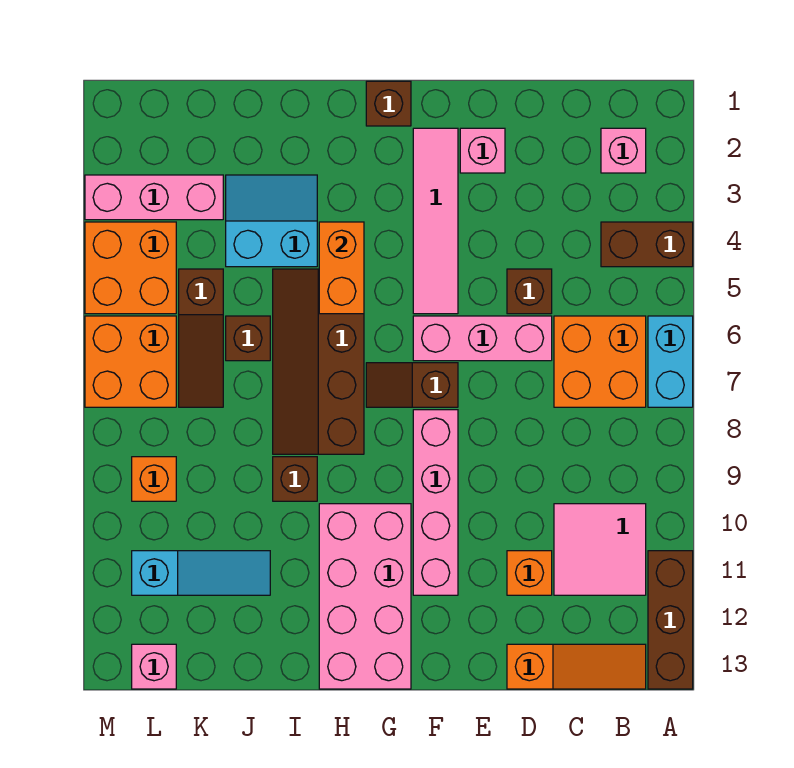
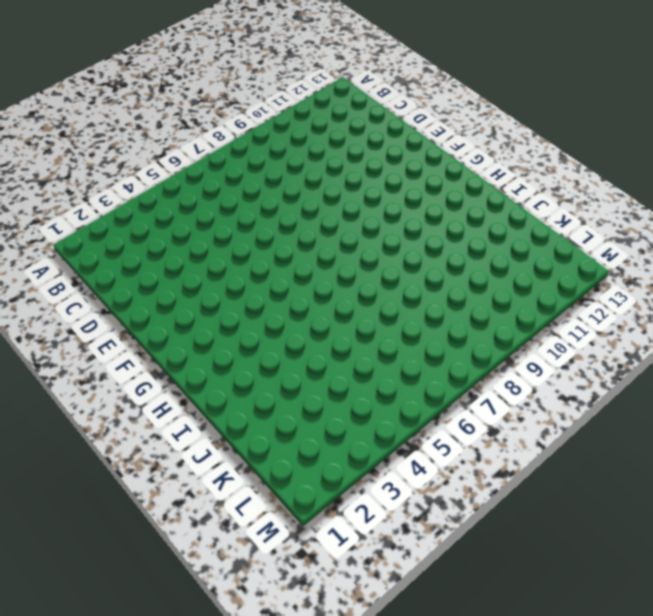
none -> brown 1x2 brick [601,222,693,267]
none -> cyan 1x2 brick [648,316,693,407]
none -> brown 1x3 brick [648,551,693,689]

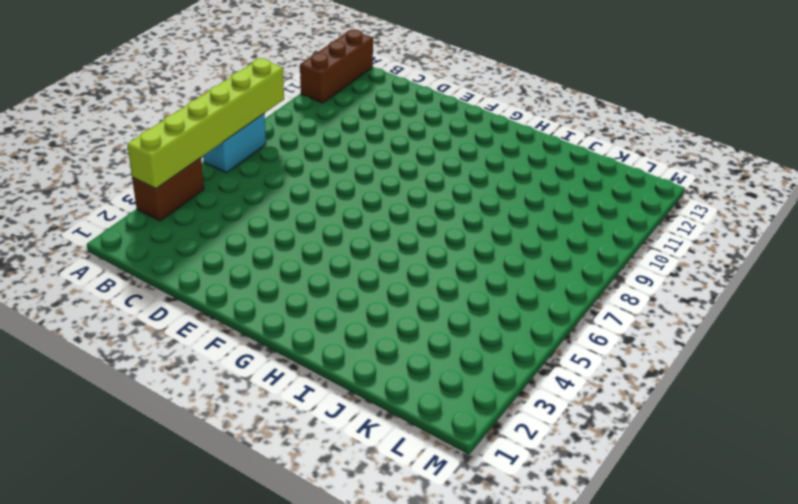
brown 1x2 brick [132,158,204,221] -> brown 1x2 brick turned to [601,222,693,267]
lime 1x6 brick [127,58,284,189] -> none
none -> pink 1x1 brick [601,128,646,173]
none -> orange 2x2 brick [554,316,646,407]
none -> pink 2x2 tile [554,504,646,595]

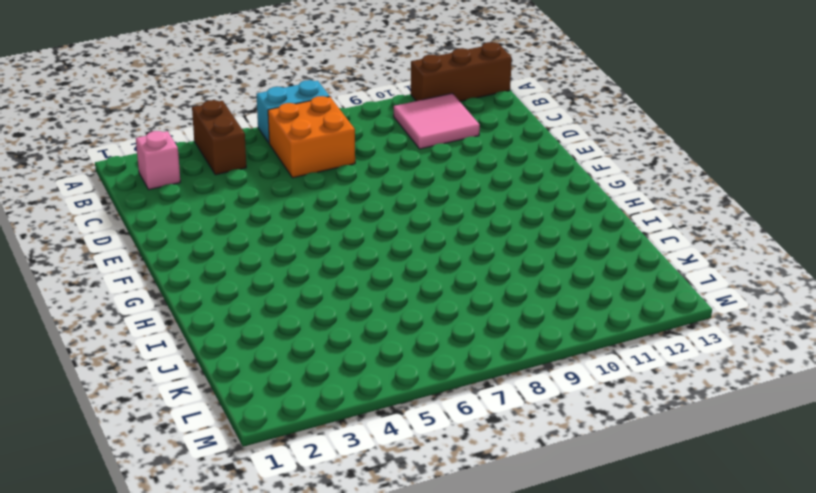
none -> orange 1x3 slope [507,644,646,689]
none -> brown 1x1 brick [507,269,552,314]
none -> pink 1x3 brick [413,316,552,361]

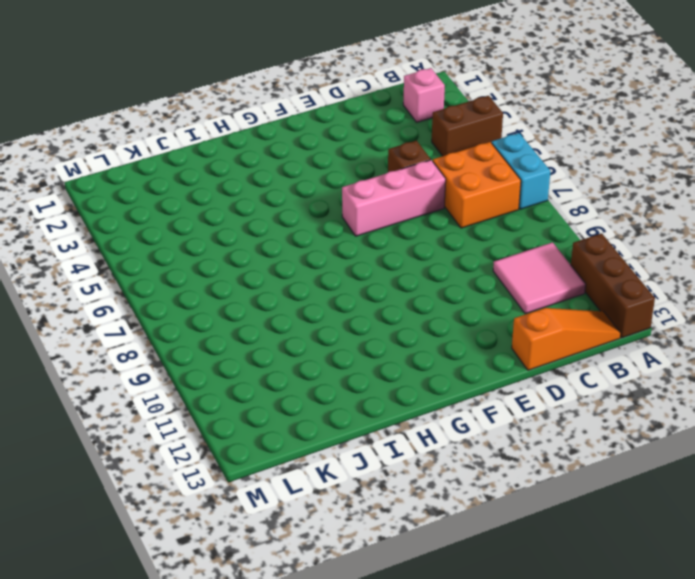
none -> orange 1x1 brick [507,551,552,595]
none -> pink 1x1 brick [460,128,505,173]
none -> pink 1x4 tile [413,128,458,314]

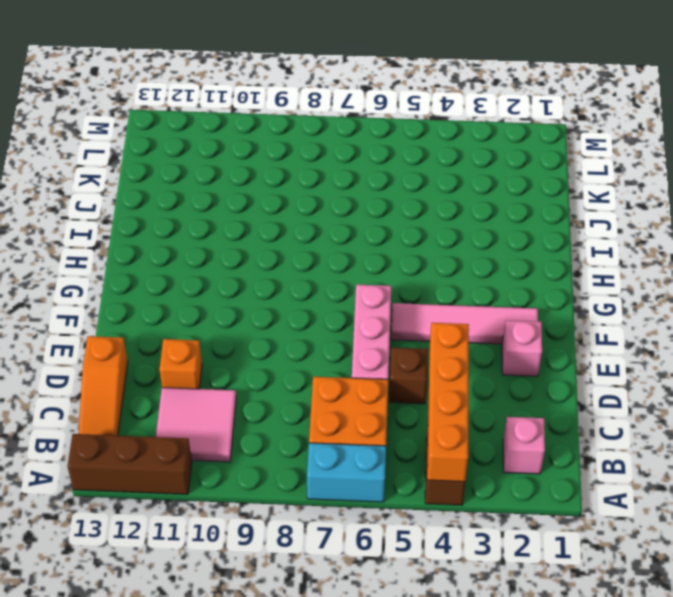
orange 1x4 brick [427,323,469,482] -> none
none -> brown 1x2 slope [366,363,458,407]
none -> pink 1x4 brick [413,410,458,595]
none -> brown 1x1 brick [366,81,411,126]

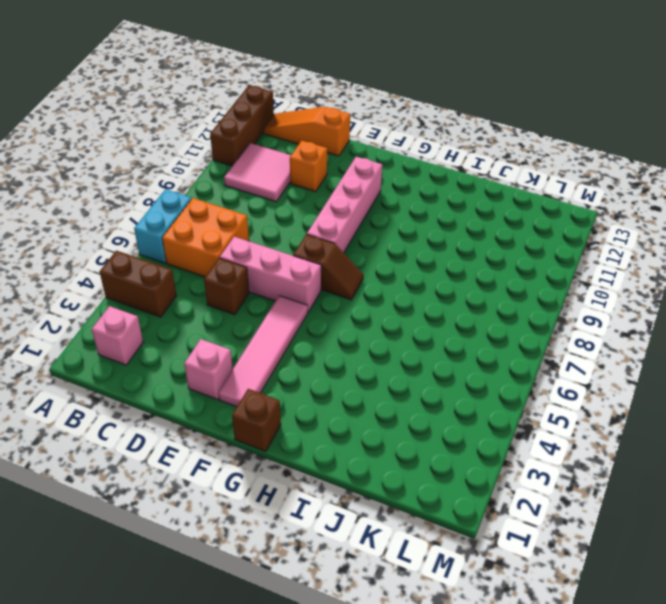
none -> pink 2x4 brick [319,504,411,689]
none -> brown 2x4 slope [273,269,364,454]
none -> cyan 2x2 slope [226,175,317,267]

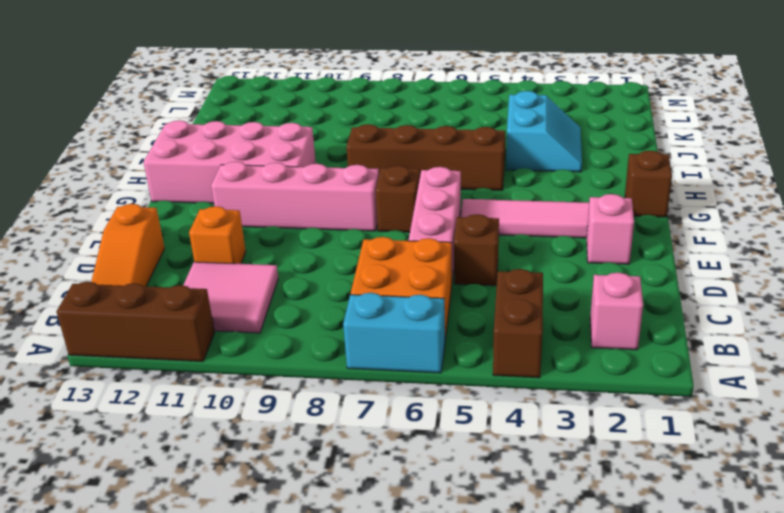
none -> brown 1x1 brick [273,457,317,501]
none -> brown 1x1 brick [226,316,270,361]
none -> cyan 1x3 slope [132,551,270,595]

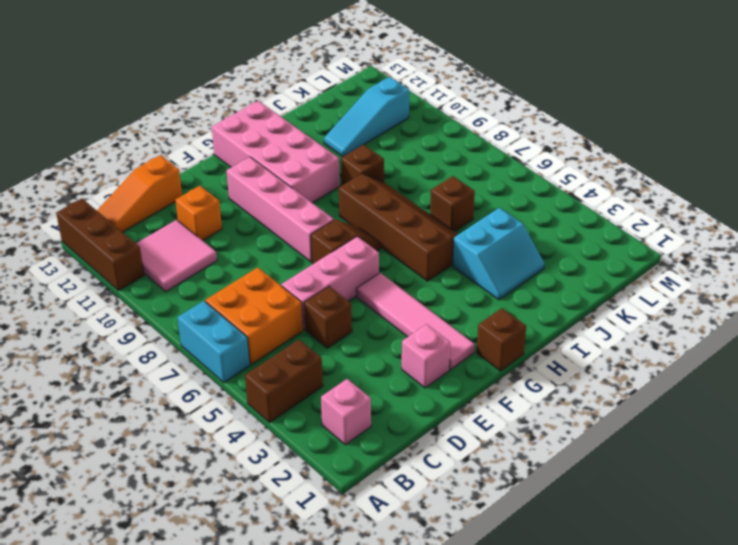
none -> pink 1x3 brick [85,175,223,220]
none -> brown 1x3 slope [179,269,223,407]
none -> orange 2x2 brick [85,222,176,314]

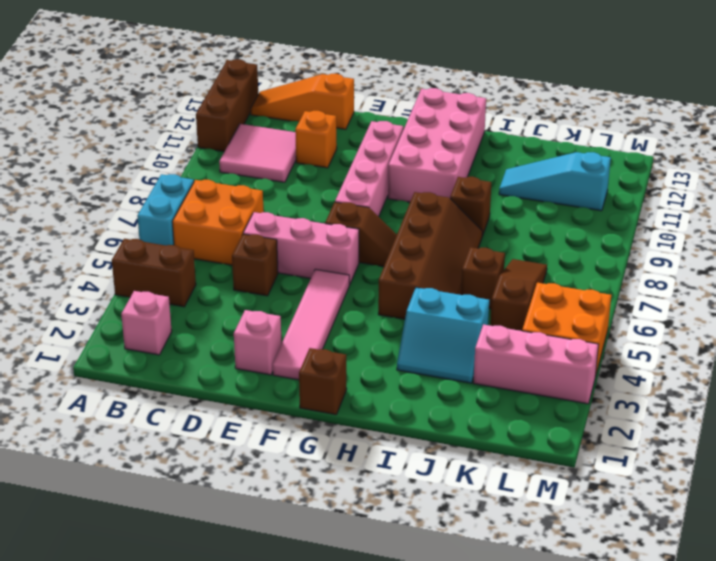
none -> orange 2x2 brick [85,316,176,407]
none -> orange 1x1 brick [132,457,176,501]
none -> pink 1x1 brick [132,644,176,689]

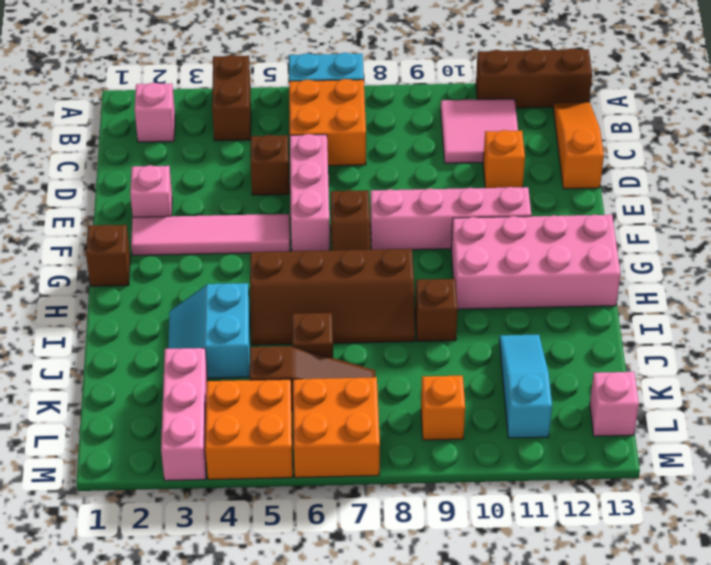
none -> orange 1x2 brick [319,222,364,314]

